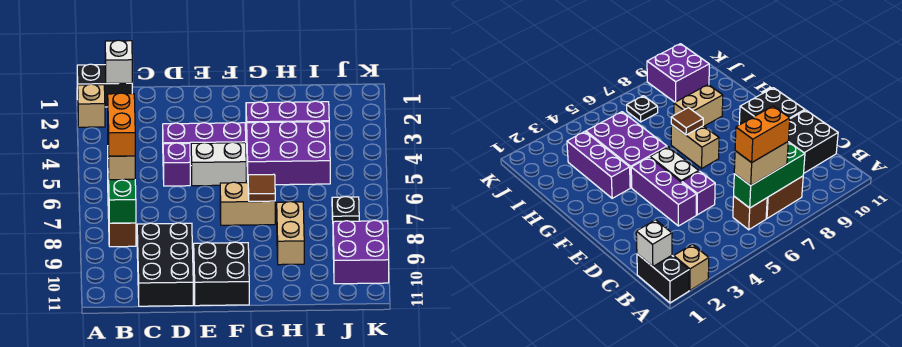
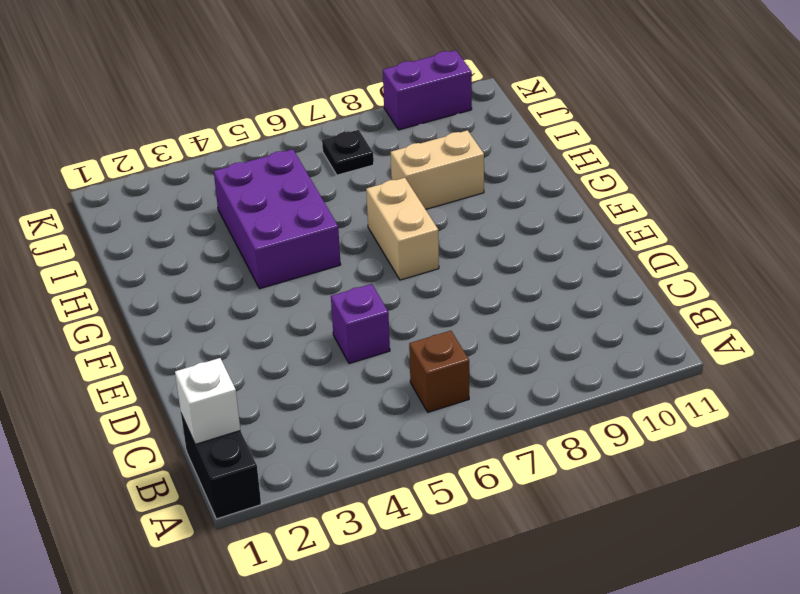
purple 1x2 brick [383,50,472,130] -> purple 2x2 brick [333,220,389,284]
none -> tan 1x1 brick [78,84,105,127]
none -> brown 1x2 brick [108,196,136,247]
none -> black 2x3 brick [137,223,193,306]

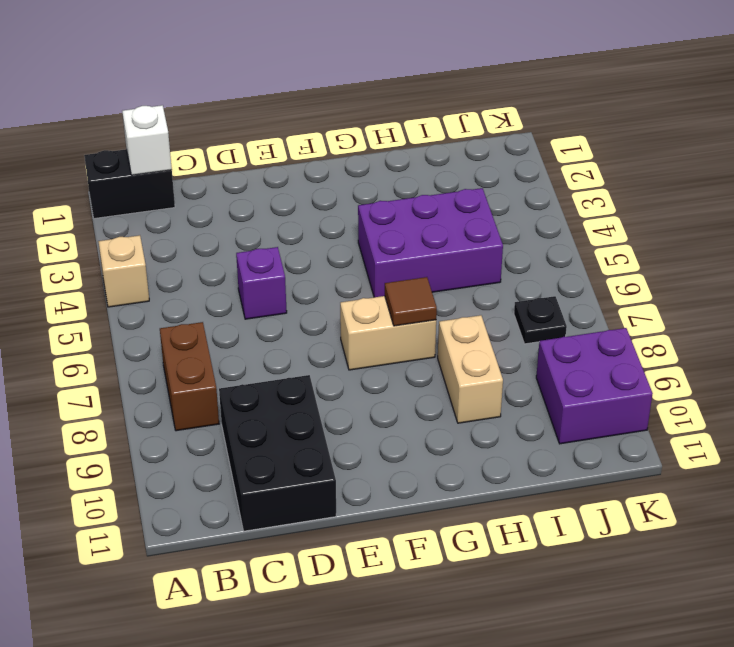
tan 1x1 brick [98,235,149,307] -> tan 1x1 brick moved to [78,84,105,127]
none -> brown 1x1 brick [733,197,767,230]
none -> purple 1x3 brick [163,122,246,166]
none -> white 1x2 brick [191,142,246,186]

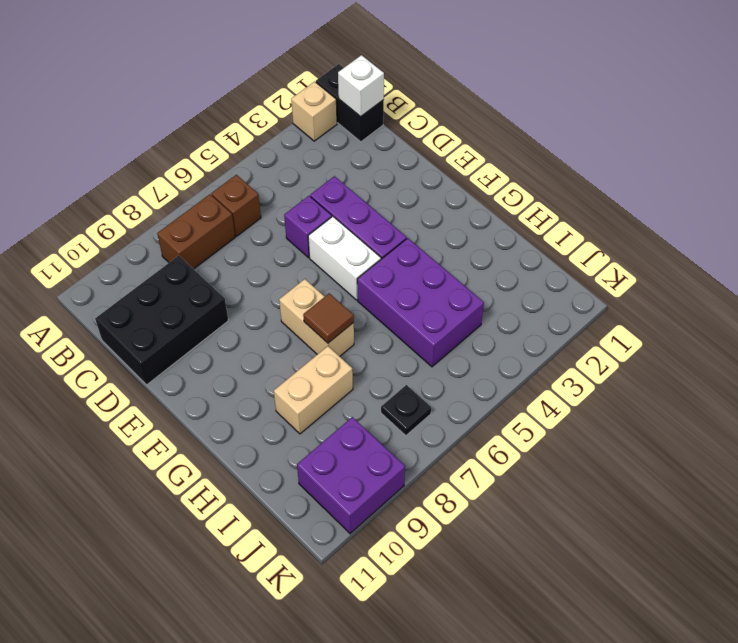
none -> black 2x2 brick [194,242,249,306]
none -> purple 1x3 brick [246,101,329,140]
none -> green 1x3 brick [108,172,136,223]

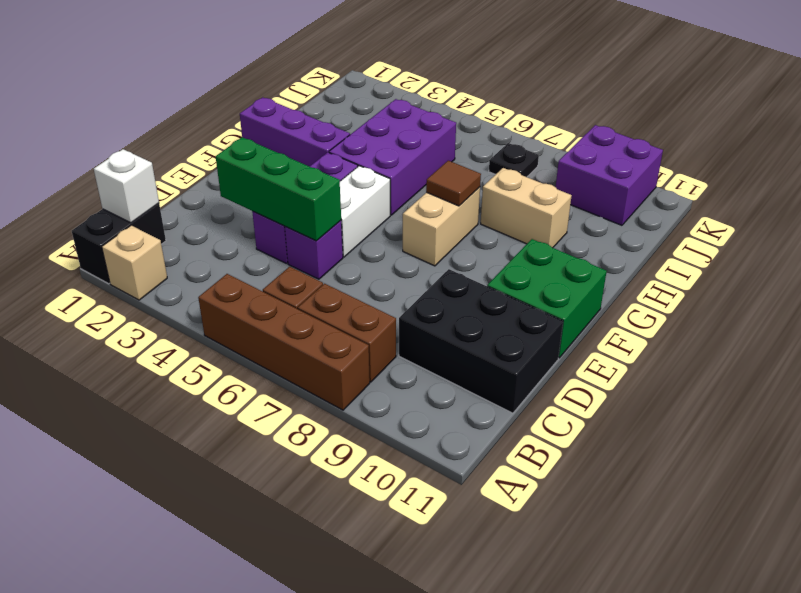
brown 1x4 brick [198,274,370,410] -> none
green 1x3 brick [216,137,341,241] -> green 1x3 brick moved to [108,172,136,223]
green 2x2 brick [487,239,607,358] -> black 2x2 brick [194,242,249,306]
purple 1x3 brick [240,97,350,167] -> purple 1x3 brick turned to [246,101,329,140]
none -> tan 1x2 brick [108,148,135,180]
none -> orange 1x2 brick [108,93,135,156]

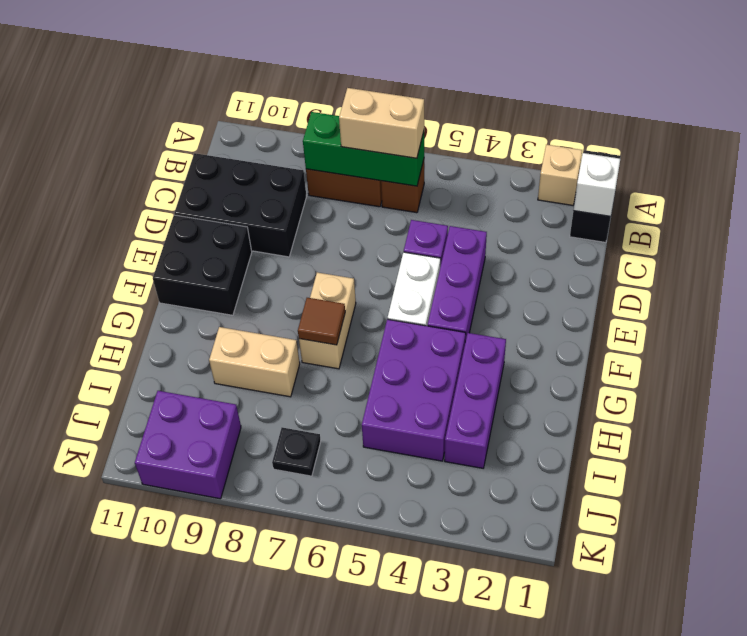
none -> orange 1x2 brick [108,93,135,156]

